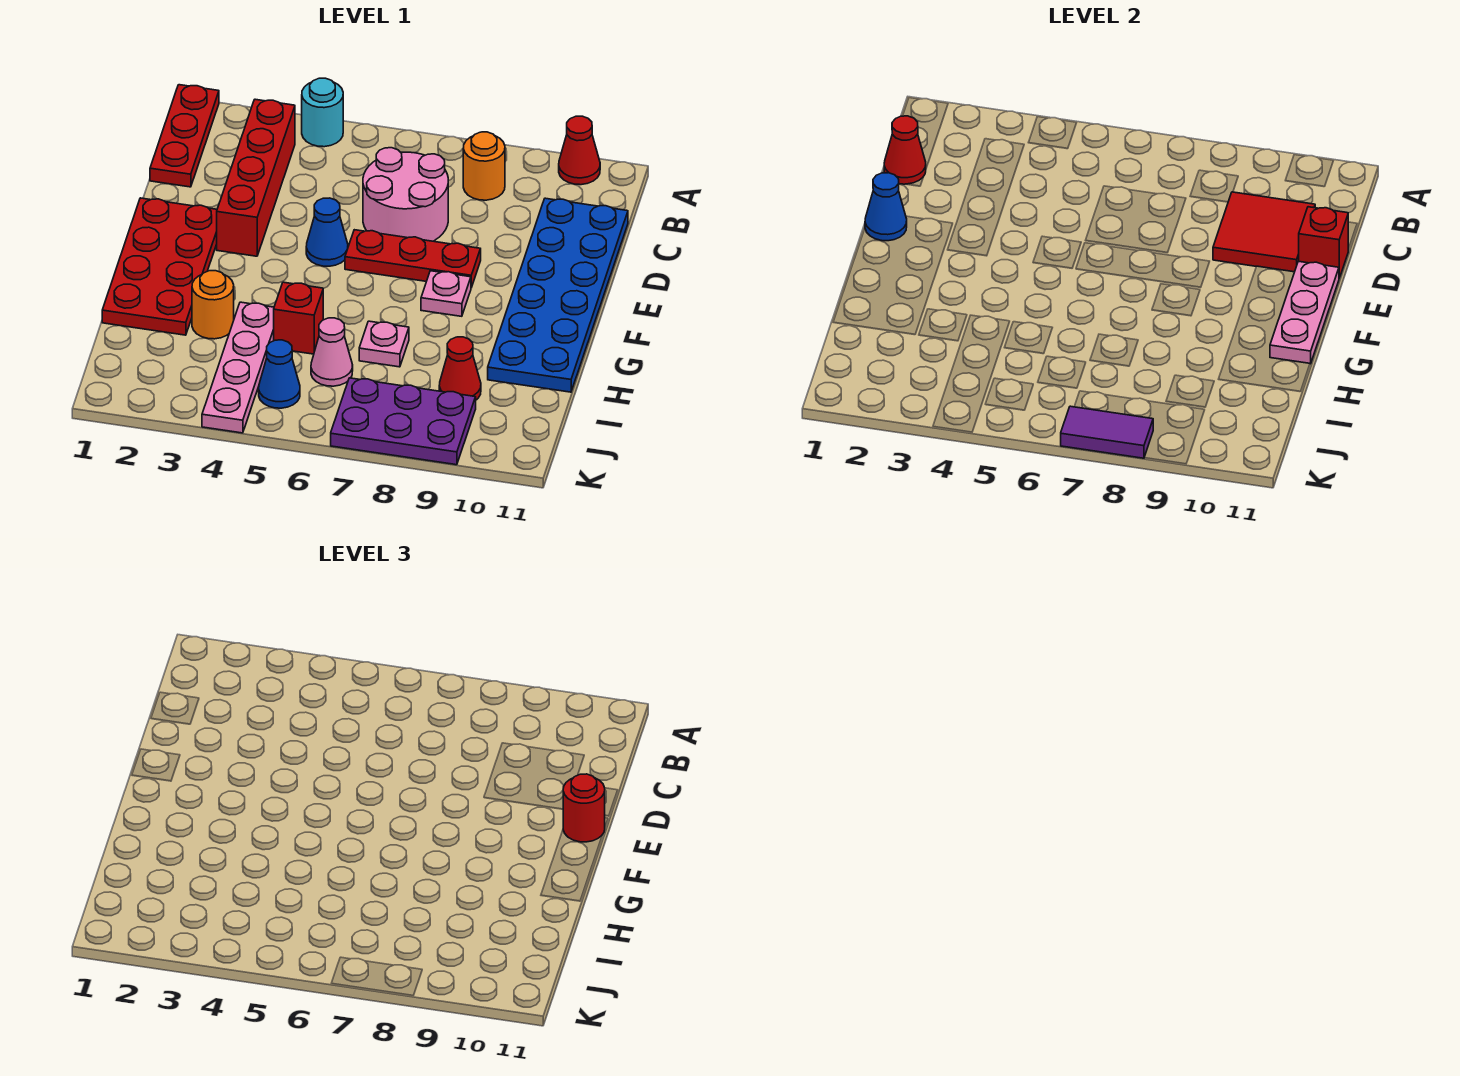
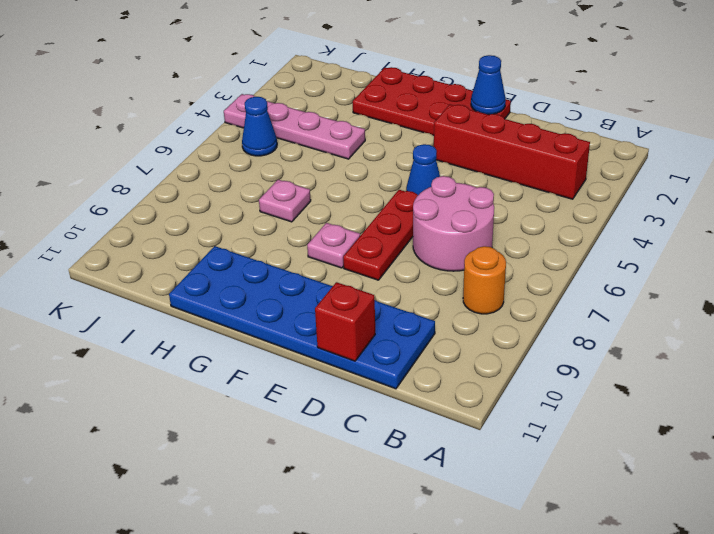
none -> red 1x3 plate [150,85,219,187]
none -> cyan 1x1 round brick [302,78,343,147]
none -> red 1x1 cone [559,116,600,185]

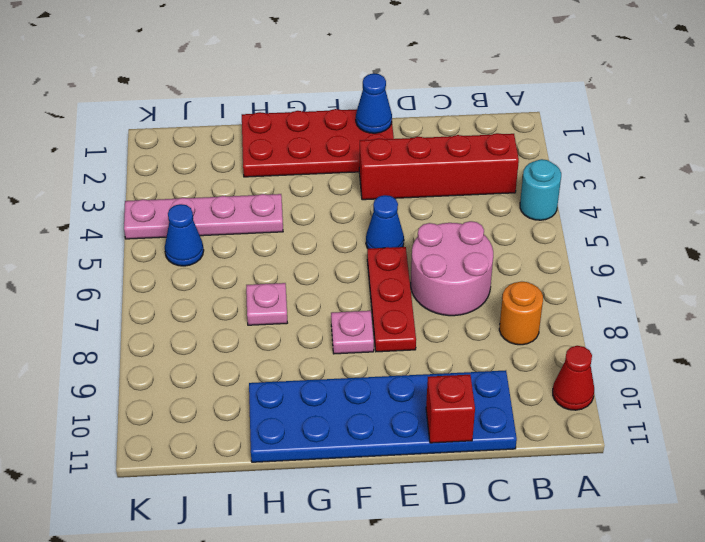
none -> red 1x3 plate [150,85,219,187]
none -> orange 1x1 round brick [192,271,234,339]
none -> red 1x1 brick [274,282,323,354]

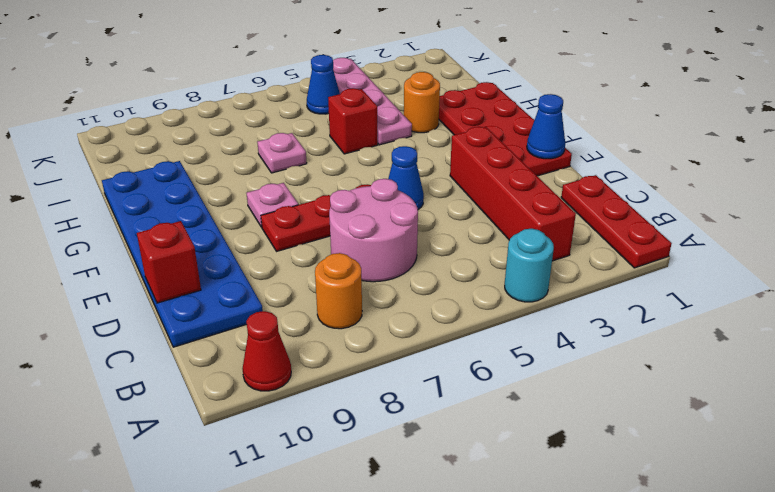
none -> pink 1x1 cone [311,318,353,386]
none -> red 1x1 cone [439,337,481,400]
none -> purple 2x3 plate [331,378,476,465]

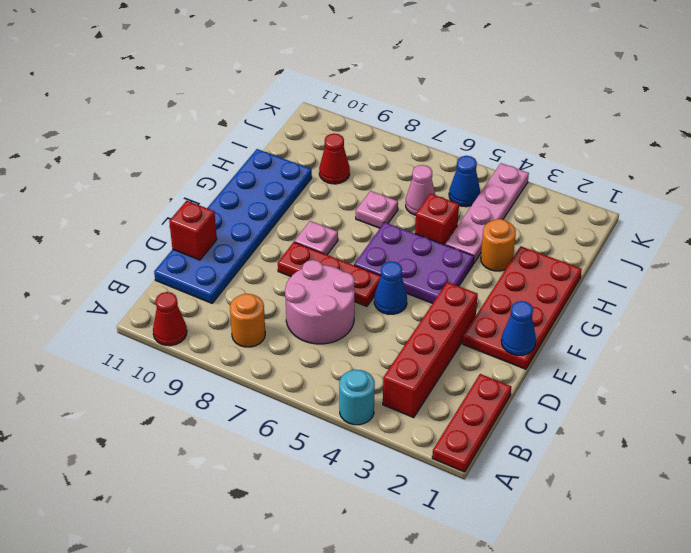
purple 2x3 plate [354,222,474,304] -> purple 2x3 plate moved to [331,378,476,465]
none -> red 1x1 cone [884,116,926,184]
none -> red 2x2 tile [1213,192,1315,272]
none -> pink 1x3 plate [1270,261,1339,364]

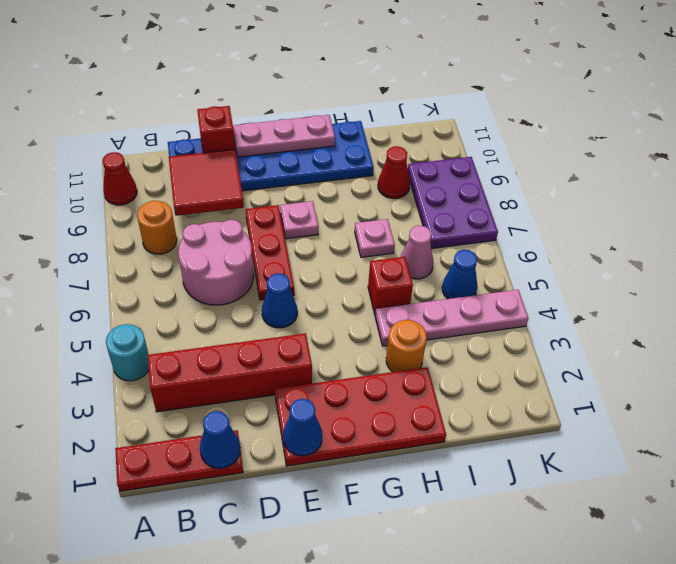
blue 1x1 cone [200,411,240,468] -> red 1x1 cone [884,116,926,184]
none -> purple 1x2 tile [1061,406,1153,458]
none -> red 1x1 round brick [563,774,605,842]

